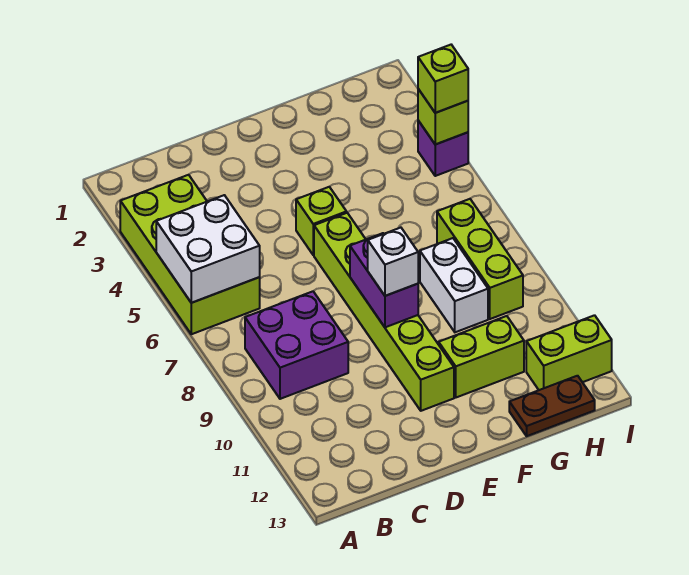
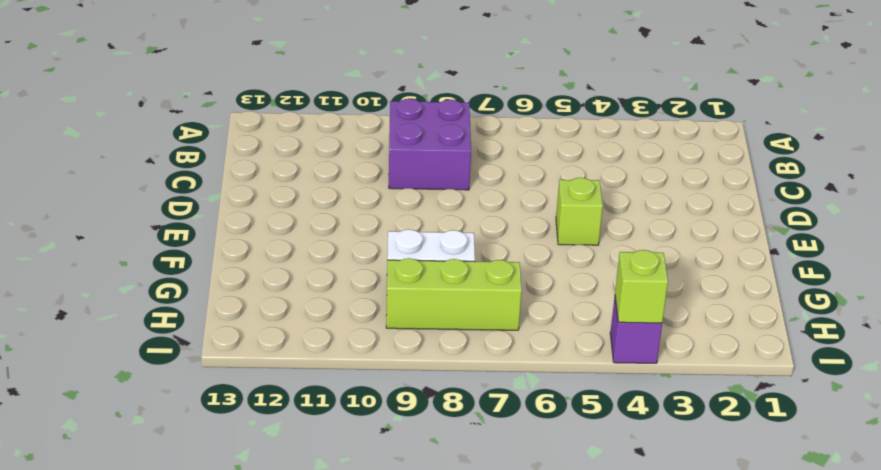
none -> lime 2x4 brick [120,175,260,334]
none -> lime 1x6 brick [314,213,454,411]
none -> lime 1x2 brick [439,316,524,397]

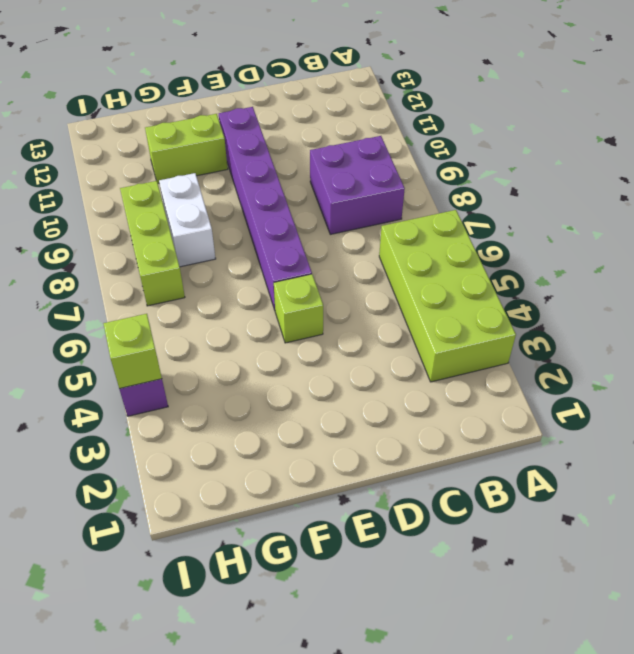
purple 1x6 brick [219,107,312,310] -> lime 1x6 brick [314,213,454,411]
none -> brown 1x2 plate [509,376,595,436]
none -> lime 1x2 brick [526,315,612,390]
none -> white 2x2 brick [156,195,260,303]

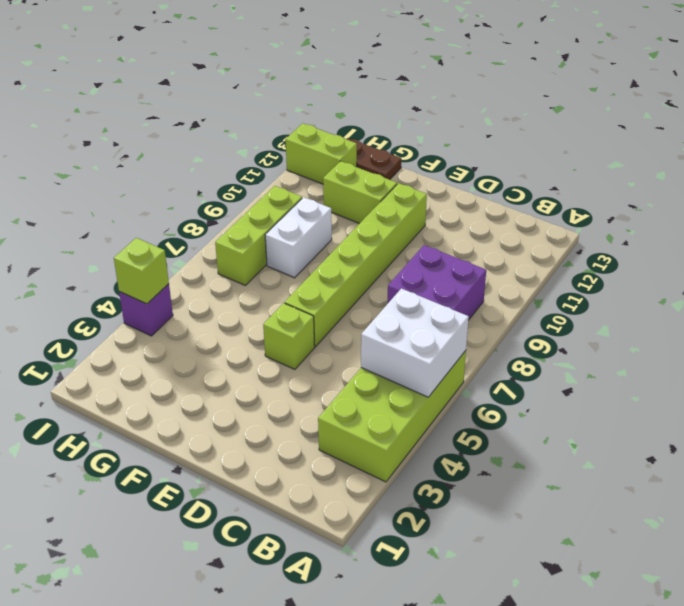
none -> purple 1x2 brick [350,233,418,327]
none -> white 1x1 brick [368,228,418,296]
none -> lime 1x1 brick [418,45,468,113]

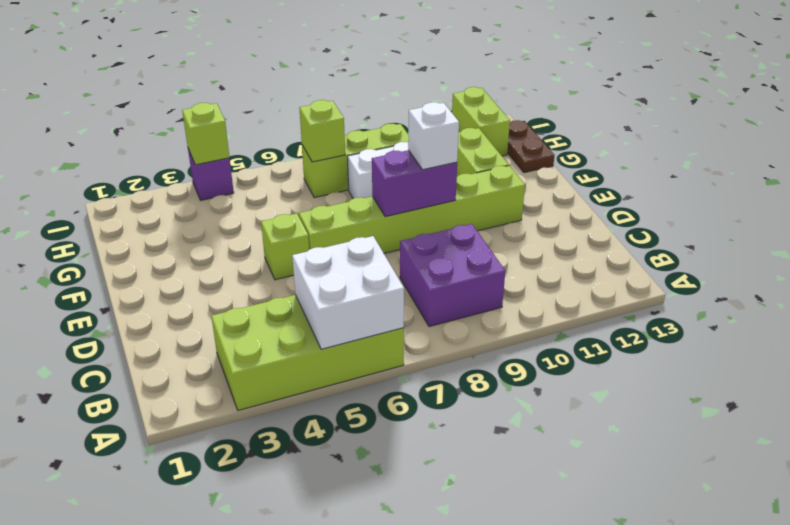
lime 1x1 brick [299,100,345,162] -> lime 1x1 brick moved to [418,45,468,113]

